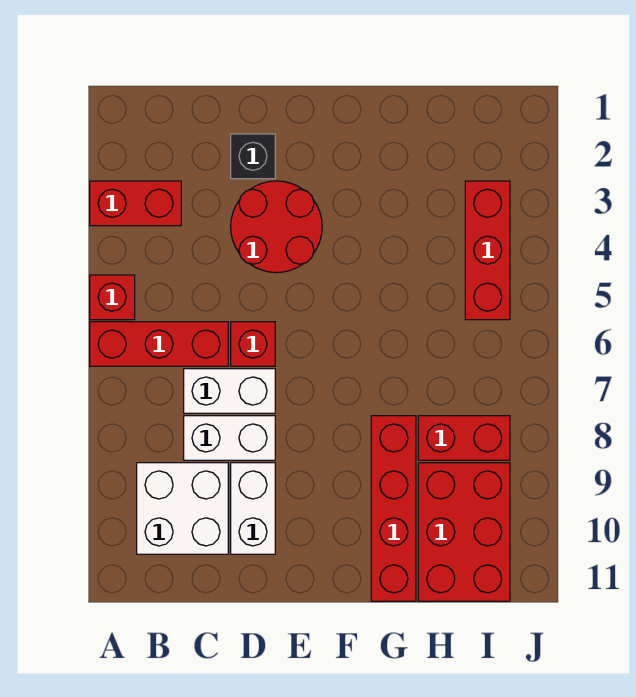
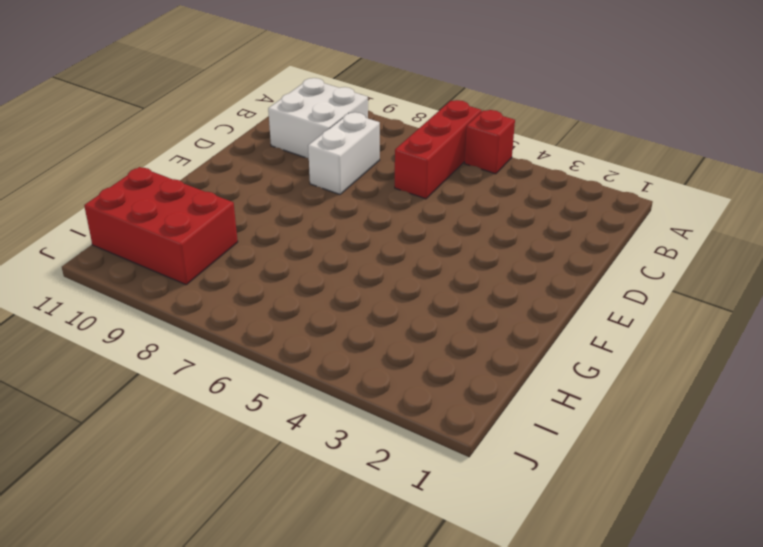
none -> red 1x2 brick [90,181,181,226]
none -> white 1x2 brick [184,369,275,413]
none -> black 1x1 brick [231,134,275,179]

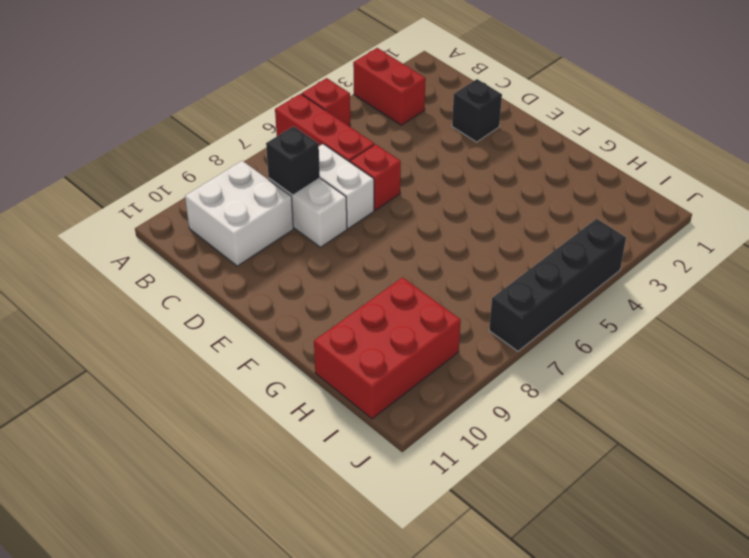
black 1x1 brick [266,126,320,195] -> none
black 1x4 brick [489,219,626,351] -> none
none -> red 2x2 round brick [231,181,322,273]
none -> white 1x2 brick [231,463,275,554]
none -> red 1x4 brick [371,416,416,601]

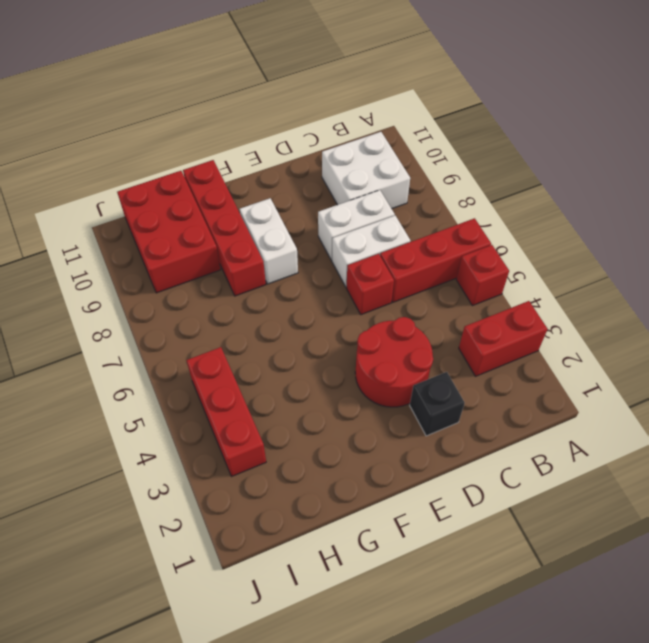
white 1x2 brick [240,198,298,284] -> white 1x2 brick moved to [231,463,275,554]
none -> red 1x2 brick [418,416,510,460]

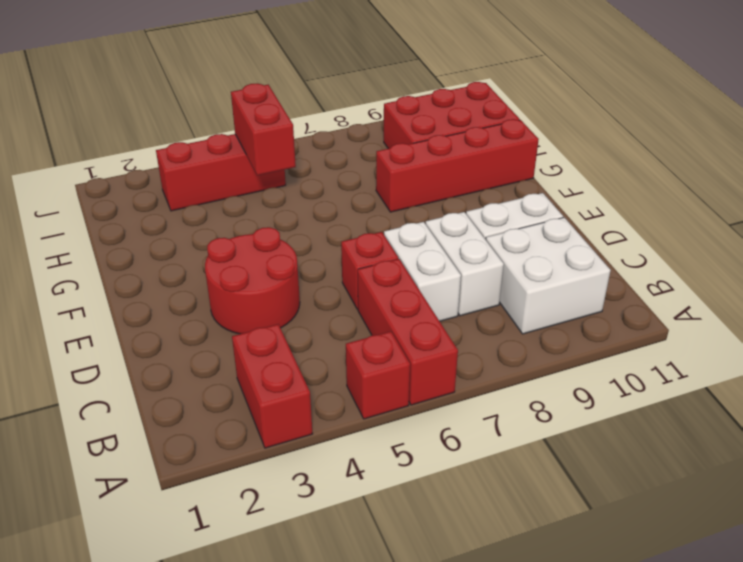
red 1x2 brick [231,83,296,175] -> red 1x2 brick moved to [418,416,510,460]
none -> black 1x1 brick [231,134,275,179]

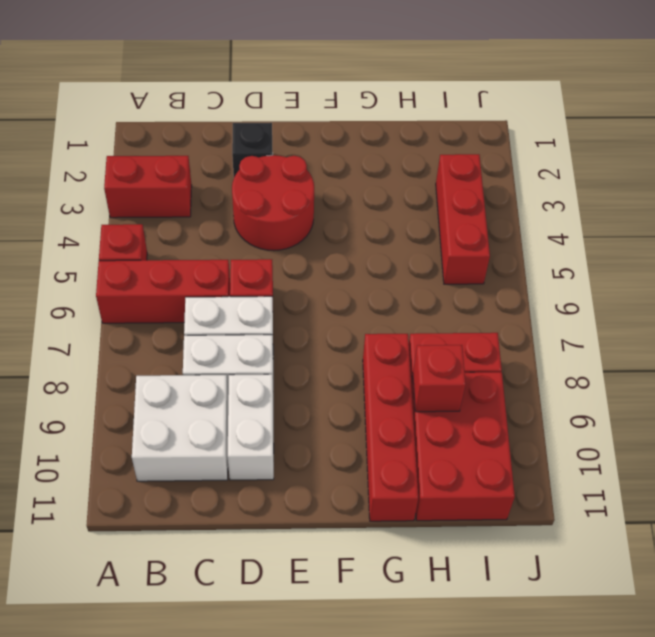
red 1x1 brick [413,345,466,412] -> none

